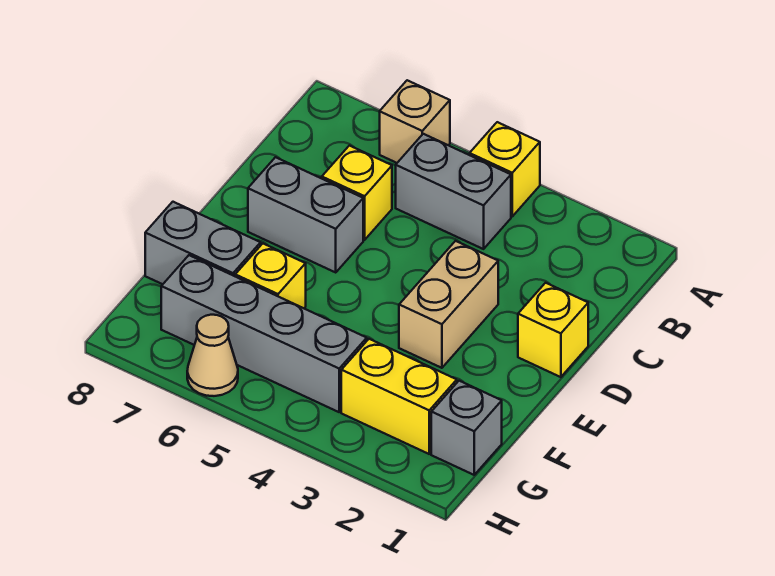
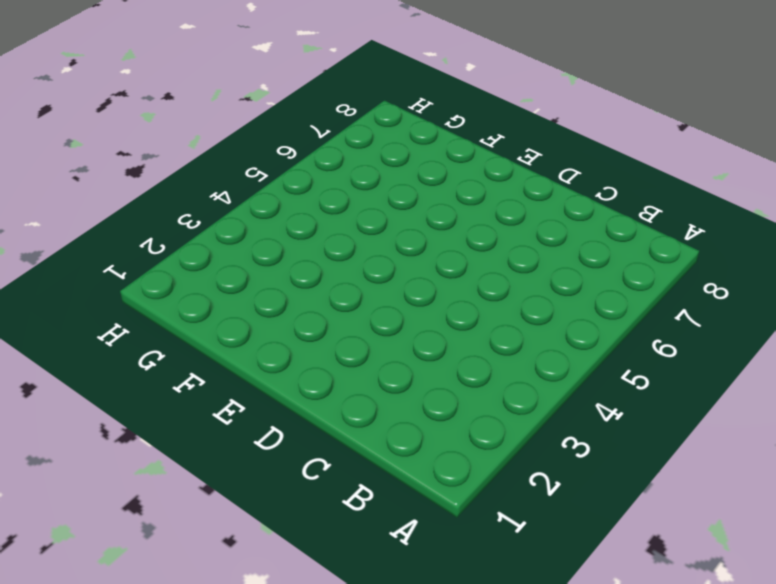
none -> yellow 1x1 brick [470,122,540,216]
none -> tan 1x1 brick [380,80,450,163]
none -> grey 1x2 brick [396,134,511,249]

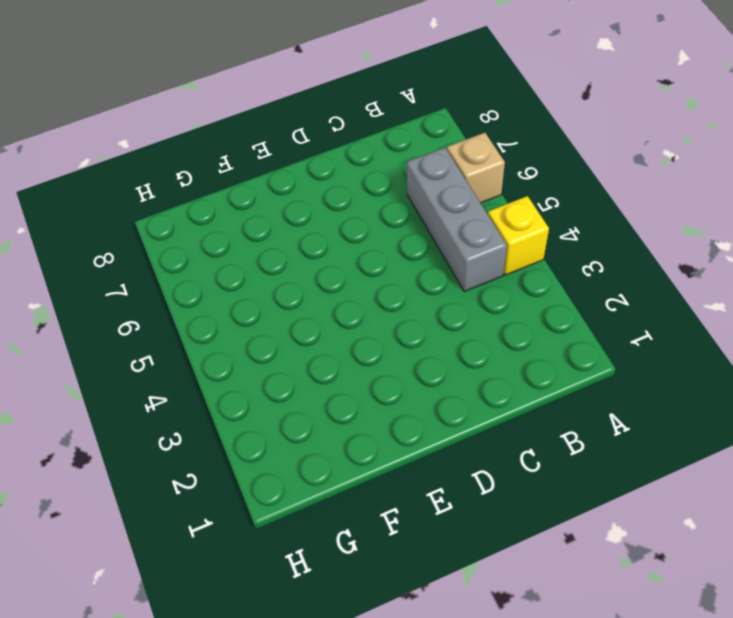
grey 1x3 brick [407,148,507,291] -> grey 1x2 brick [396,134,511,249]
none -> yellow 1x1 brick [322,146,392,240]
none -> yellow 1x1 brick [518,283,588,377]
none -> tan 1x2 brick [399,241,498,368]

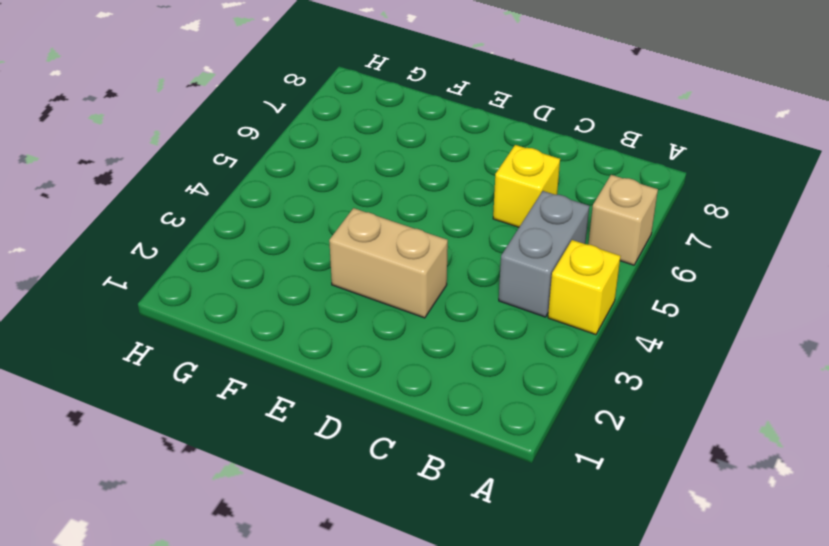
none -> yellow 1x1 brick [518,283,588,377]
none -> grey 1x2 brick [248,157,363,272]
none -> yellow 1x1 brick [235,244,306,308]

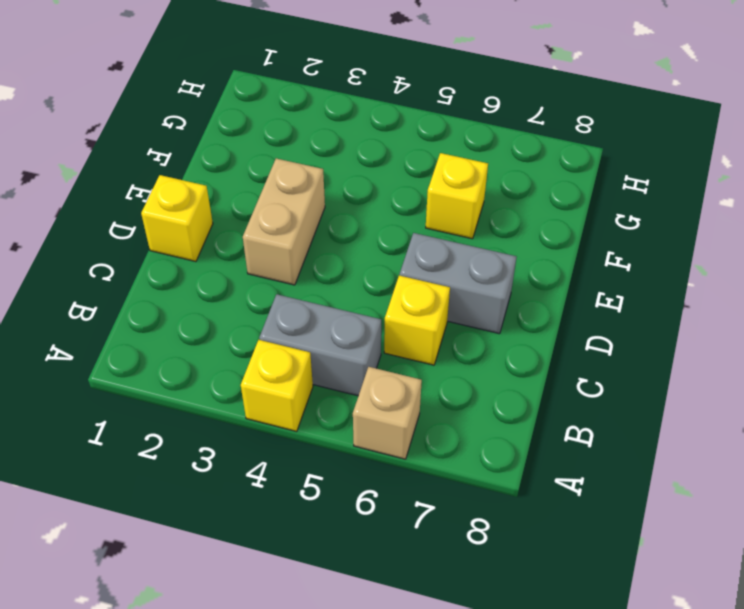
none -> grey 1x2 brick [145,202,261,284]
none -> grey 1x1 brick [431,381,502,475]
none -> yellow 1x2 brick [341,339,457,454]

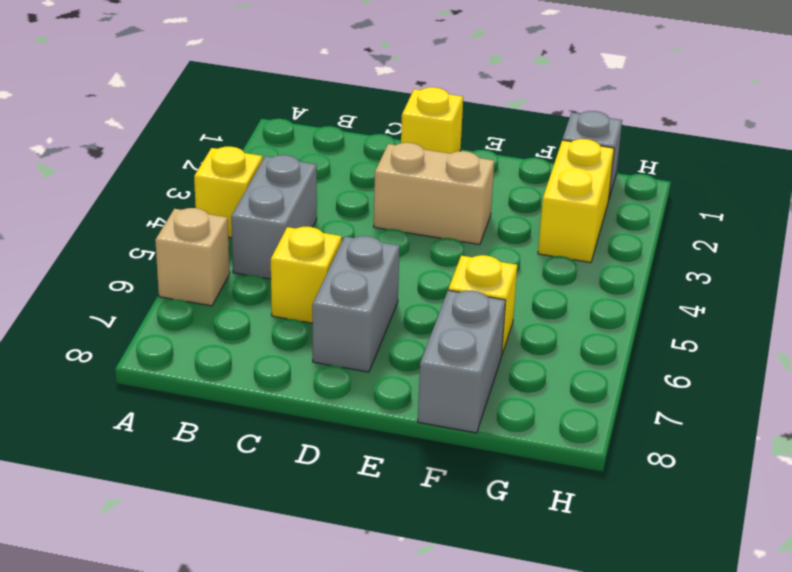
none -> grey 1x4 brick [161,255,367,412]
none -> tan 1x1 cone [187,315,238,396]

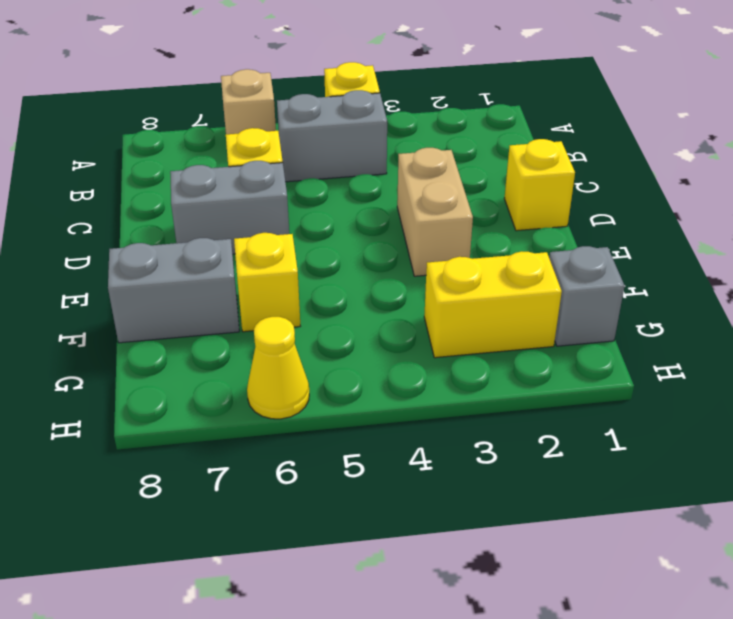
yellow 1x1 cone [247,317,309,419] -> tan 1x1 cone [187,315,238,396]
none -> grey 1x4 brick [161,255,367,412]

